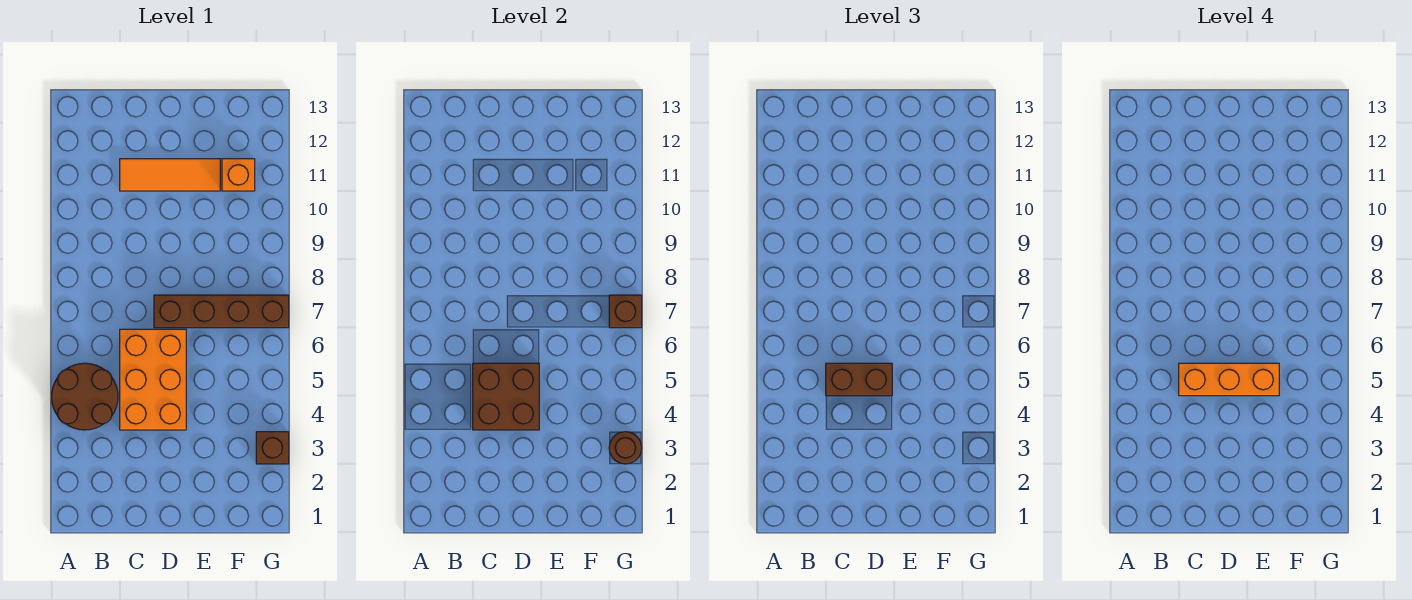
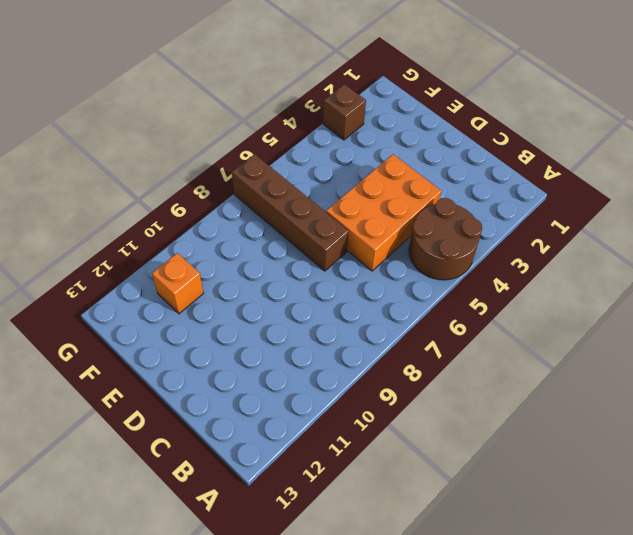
none -> orange 1x3 tile [120,159,220,191]
none -> brown 2x2 brick [473,363,539,430]

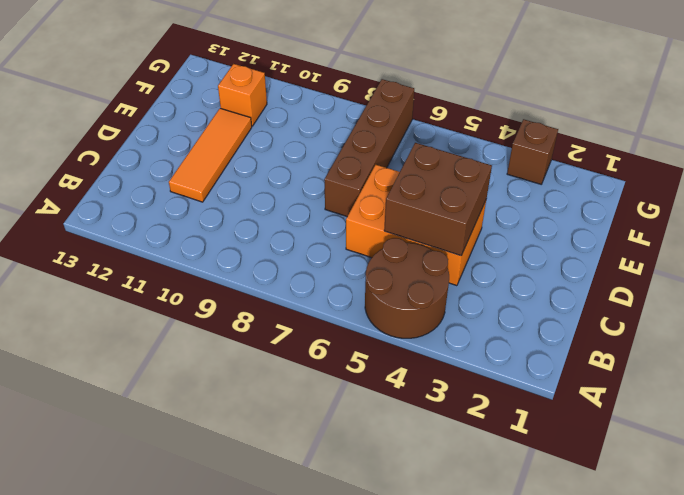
none -> brown 1x1 round brick [609,432,642,464]
none -> brown 1x1 brick [609,295,642,328]

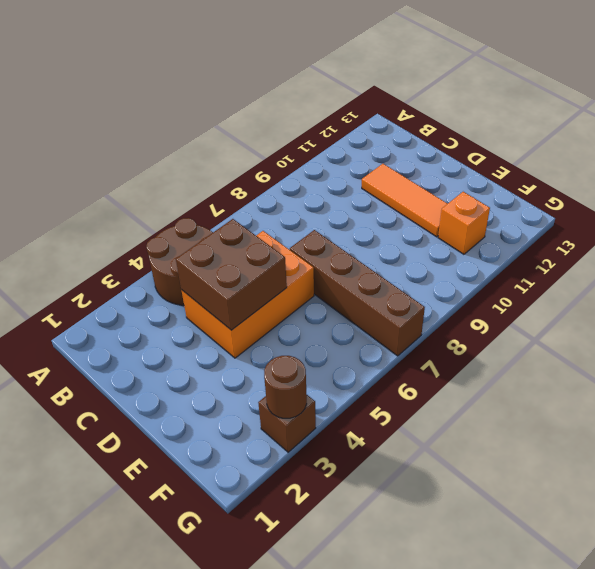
none -> brown 1x1 brick [609,295,642,328]
none -> brown 1x2 brick [826,363,892,396]

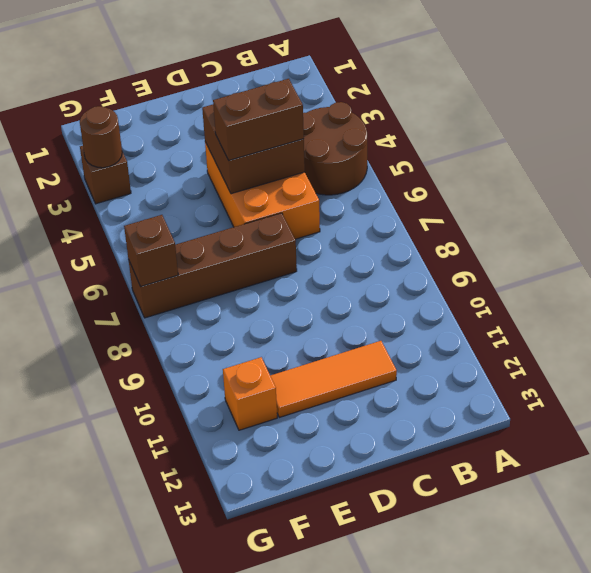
none -> orange 1x3 brick [1179,363,1279,396]

